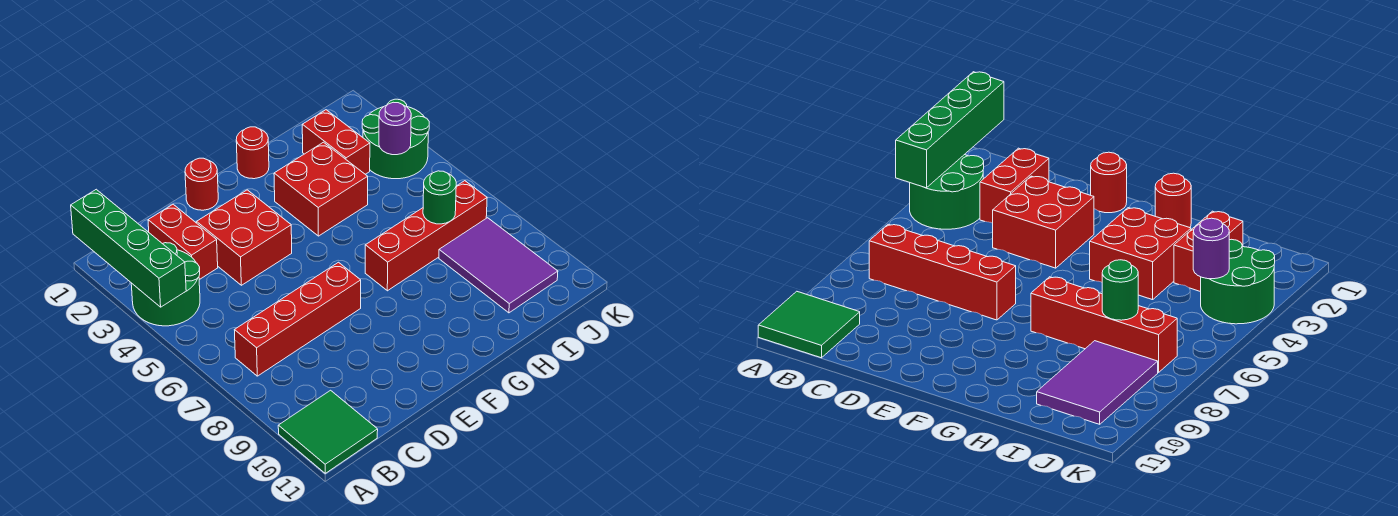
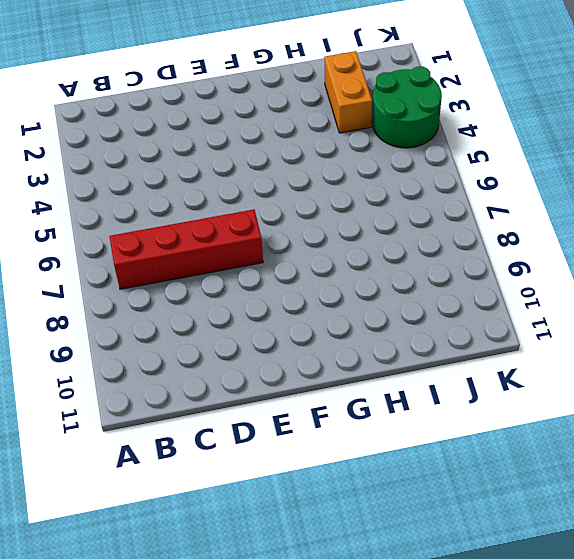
orange 1x2 brick [324,51,372,133] -> red 1x2 brick [302,110,370,174]
none -> green 2x2 round brick [131,243,200,326]
none -> green 2x2 tile [278,390,378,473]
none -> red 1x2 brick [148,204,218,280]

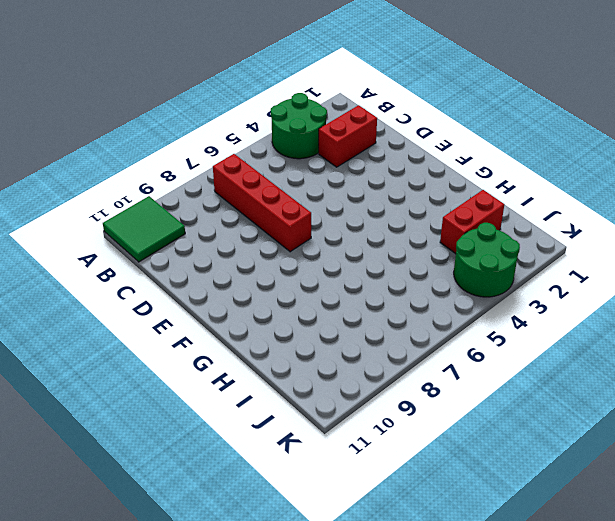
none -> red 2x2 brick [197,190,292,285]
none -> red 1x1 round brick [185,158,218,210]
none -> red 1x1 round brick [236,127,269,179]

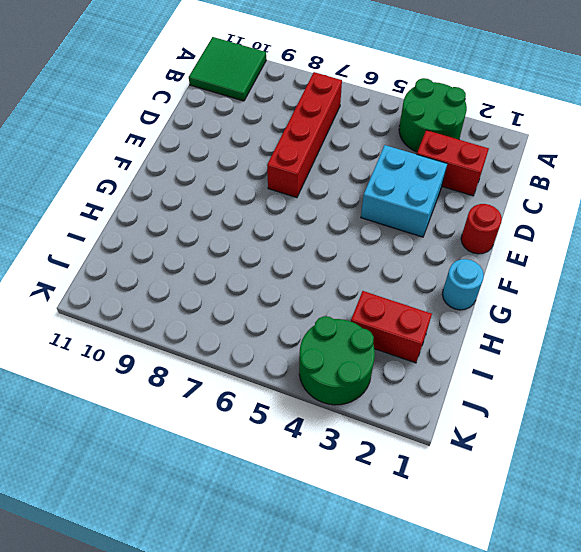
cyan 2x2 brick [361,145,447,237] -> red 2x2 brick [197,190,292,285]
cyan 1x1 round brick [442,259,484,310] -> red 1x1 round brick [236,127,269,179]
none -> red 2x2 brick [274,142,368,236]
none -> red 1x4 brick [365,181,487,291]
none -> purple 2x3 tile [439,218,558,313]

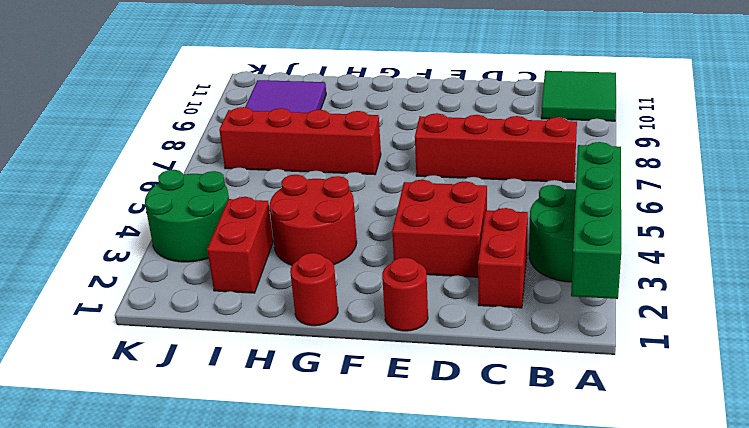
red 2x2 round brick [270,175,357,265] -> red 2x2 brick [274,142,368,236]
none -> green 1x1 round brick [423,171,456,224]
none -> purple 1x1 round brick [379,102,411,155]

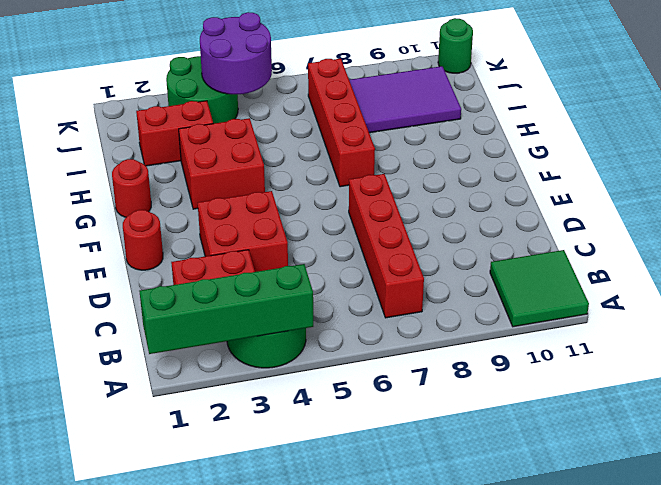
purple 2x2 round brick [200,12,272,94] -> purple 1x1 round brick [379,102,411,155]
green 1x1 round brick [438,18,473,73] -> green 1x1 round brick moved to [423,171,456,224]

